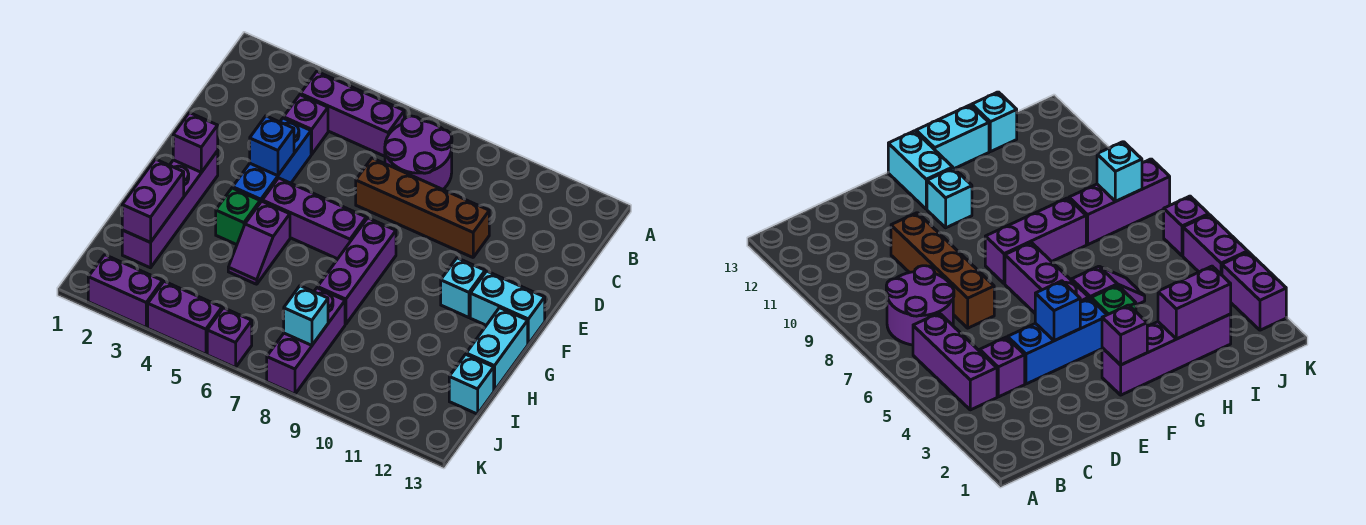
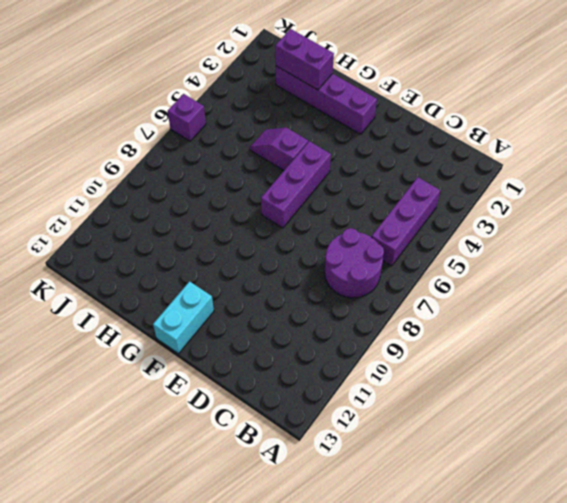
none -> purple 1x1 brick [284,95,328,154]
none -> blue 1x3 brick [233,118,311,203]
none -> brown 1x4 brick [356,158,489,257]

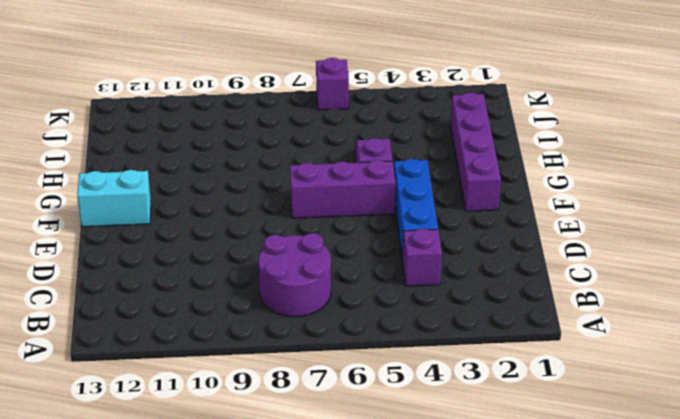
none -> purple 1x3 brick [300,72,404,156]
none -> brown 1x4 brick [356,158,489,257]
none -> purple 1x3 brick [318,218,396,324]

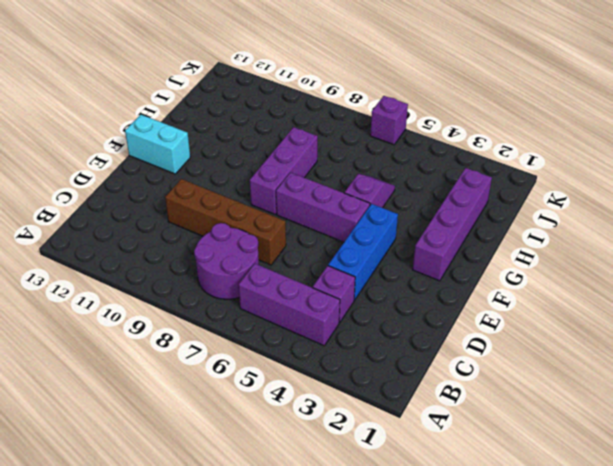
none -> cyan 1x1 brick [441,258,485,318]
none -> green 1x1 brick [216,188,260,245]
none -> cyan 1x2 brick [466,308,528,391]

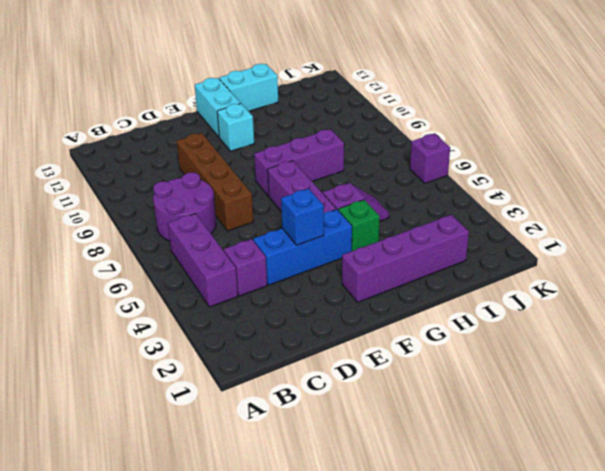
none -> purple 1x3 brick [267,288,345,394]
none -> cyan 1x1 brick [449,354,494,414]
none -> purple 1x2 brick [88,255,163,328]

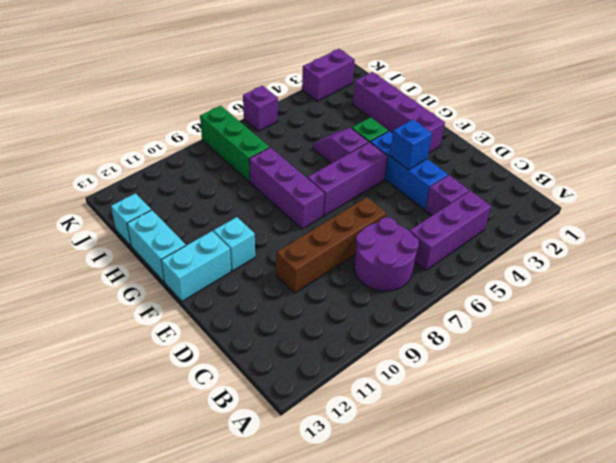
green 1x3 brick [200,106,270,182] -> purple 1x3 brick [267,288,345,394]
none -> purple 1x2 brick [148,281,222,354]
none -> purple 1x1 brick [173,113,218,172]
none -> purple 1x2 brick [122,159,184,242]

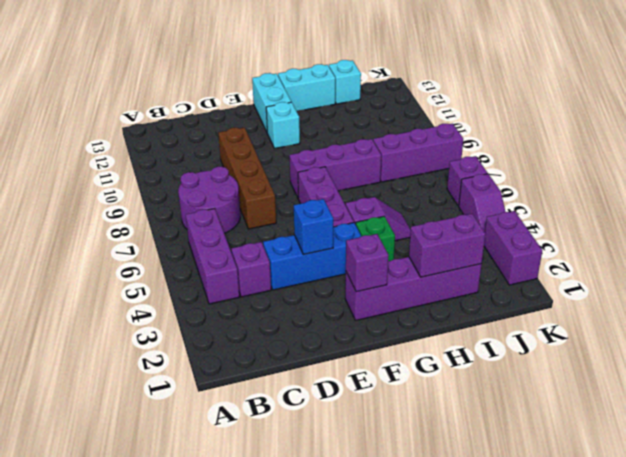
purple 1x2 slope [459,174,505,232] -> purple 1x2 brick [148,281,222,354]
none -> cyan 1x1 brick [284,286,328,345]

